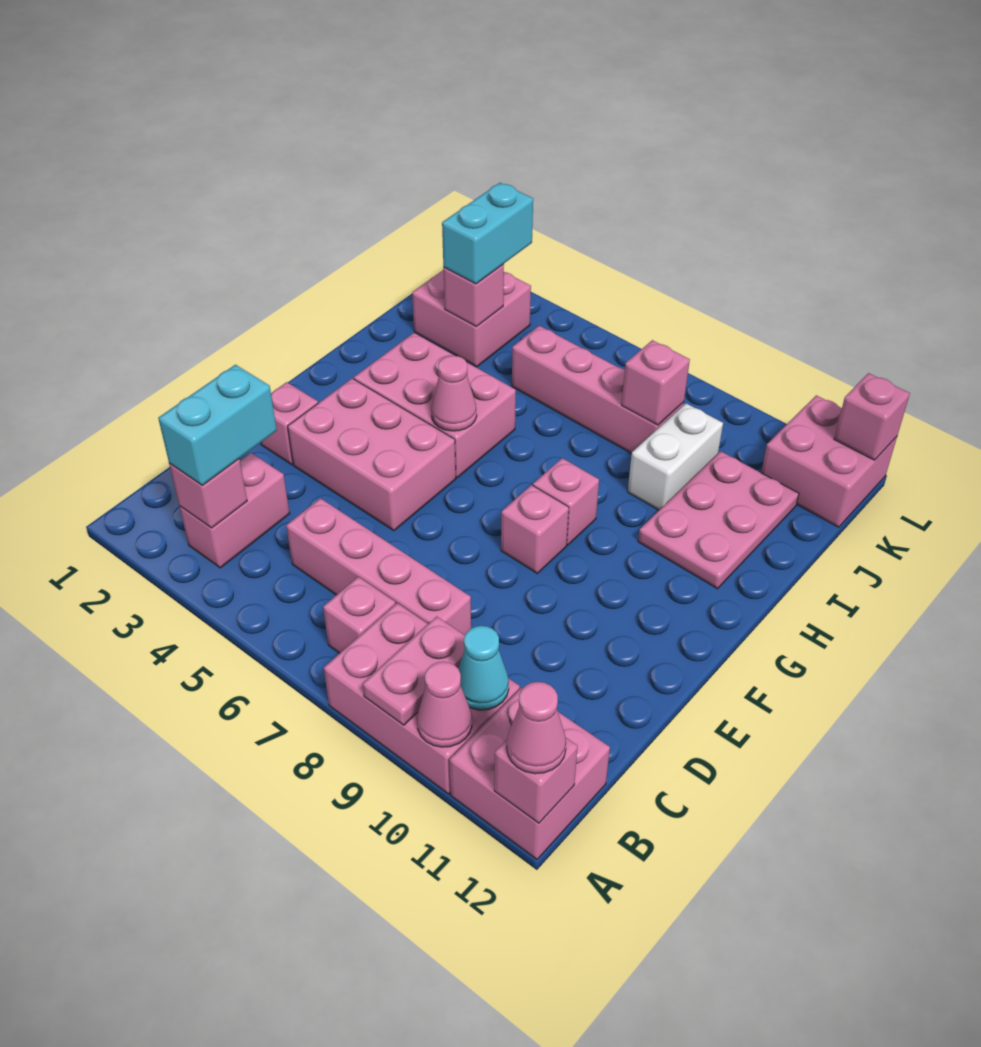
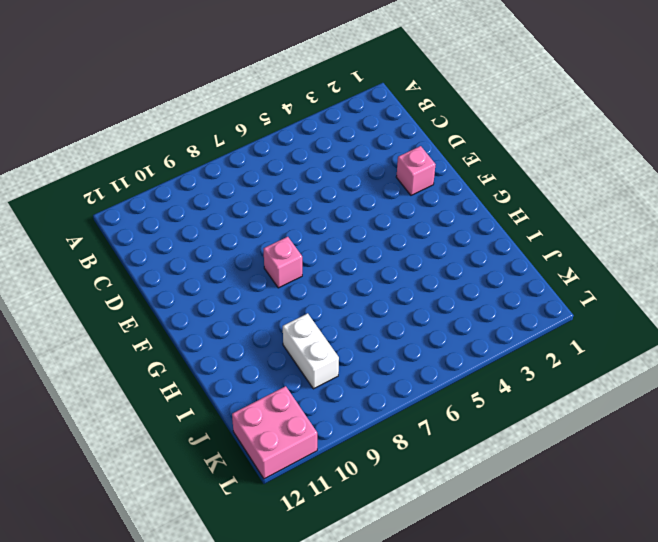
none -> pink 2x3 brick [324,603,520,794]
none -> pink 2x2 brick [449,687,610,859]
none -> pink 1x2 brick [179,453,290,568]

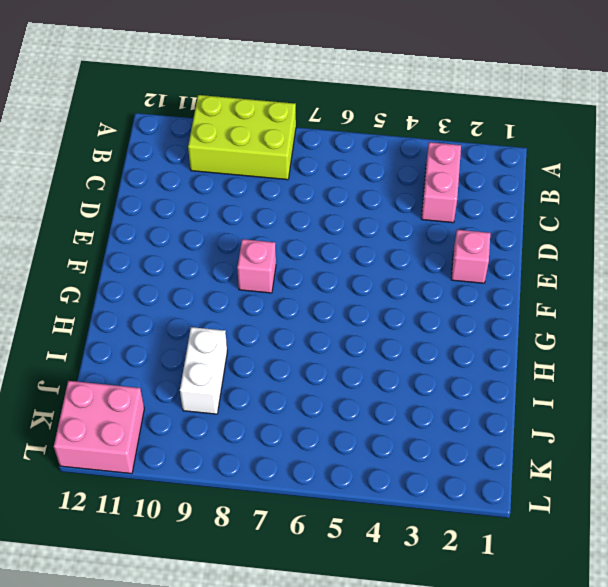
lime 2x3 brick [188,95,296,180] -> pink 2x3 brick [324,603,520,794]
none -> pink 2x2 brick [449,687,610,859]
none -> pink 1x1 brick [323,577,395,653]
none -> pink 1x4 brick [286,498,471,635]

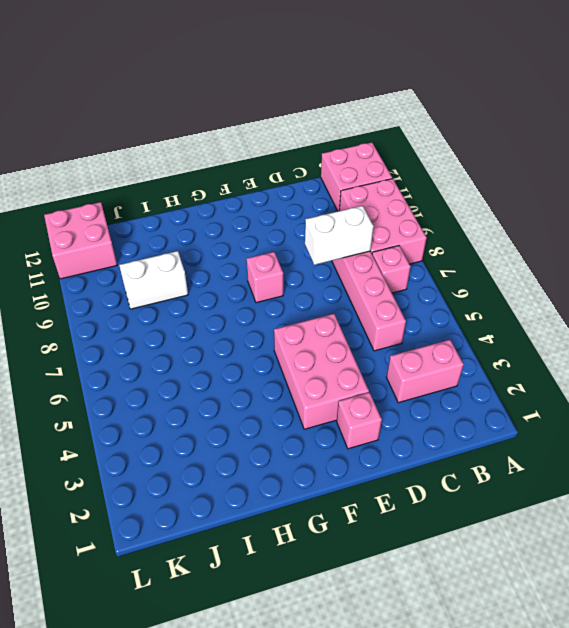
white 1x2 brick [305,206,374,265] -> none
none -> pink 2x3 brick [354,333,516,477]
none -> pink 1x1 brick [533,458,599,545]
none -> pink 2x3 plate [638,451,799,589]

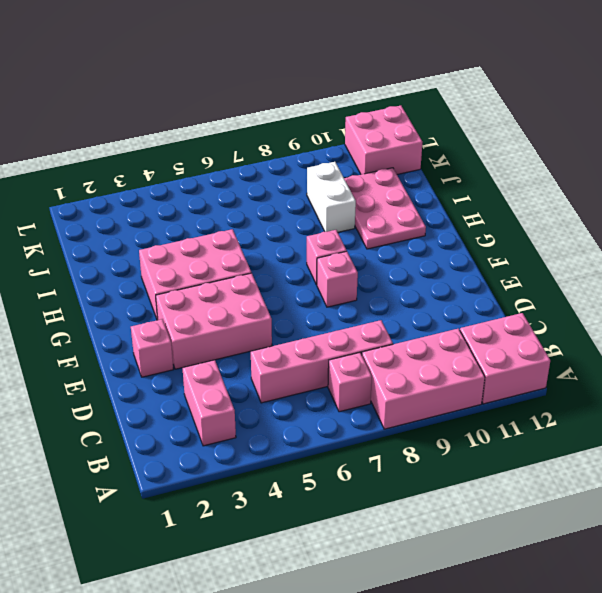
none -> pink 2x2 brick [412,270,531,367]
none -> pink 1x4 brick [512,326,684,454]
none -> pink 1x2 plate [363,617,465,725]

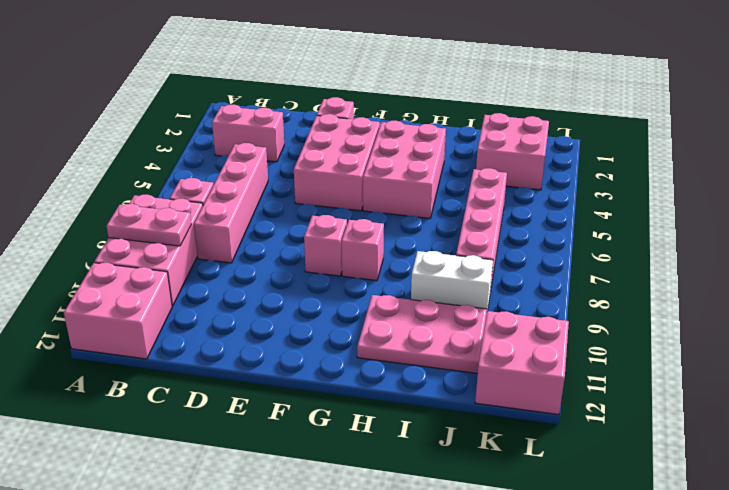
none -> pink 1x1 cone [417,662,472,747]
none -> pink 1x1 brick [494,737,578,823]
none -> pink 1x1 brick [169,459,247,528]

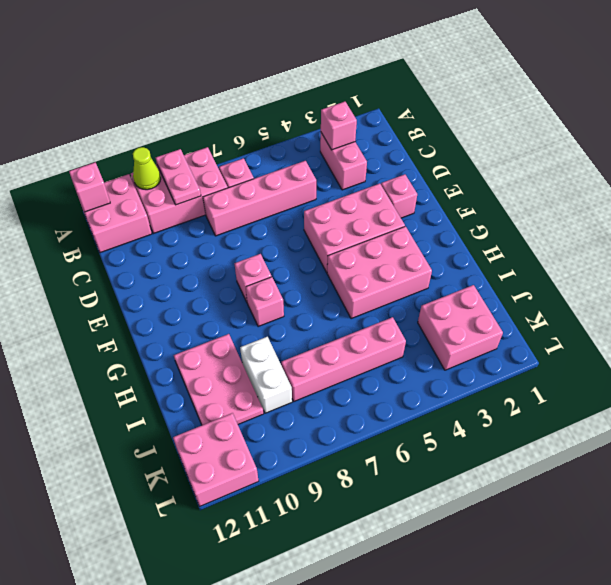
lime 1x1 cone [133,147,161,190] -> pink 1x1 cone [417,662,472,747]
none -> cyan 1x1 cone [459,626,509,710]
none -> pink 1x1 cone [431,356,477,431]
none -> pink 1x1 brick [443,264,504,327]

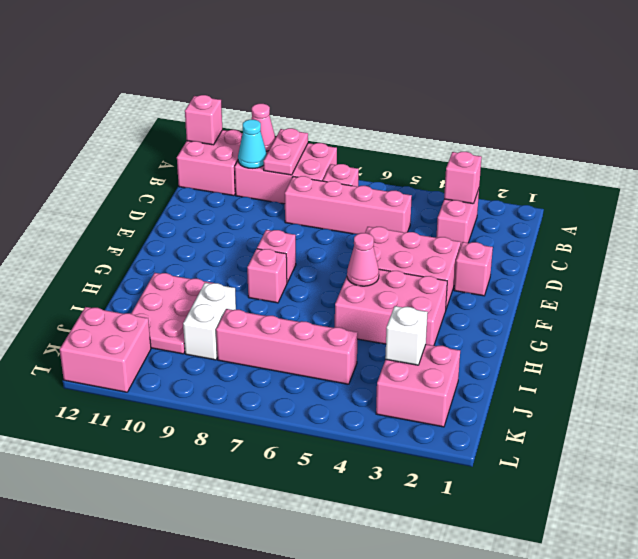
white 1x1 brick [385,306,428,365] -> pink 1x1 brick [443,264,504,327]
none -> pink 1x1 brick [622,340,690,425]
none -> pink 1x1 brick [834,373,910,460]
none -> pink 1x1 cone [507,682,566,774]

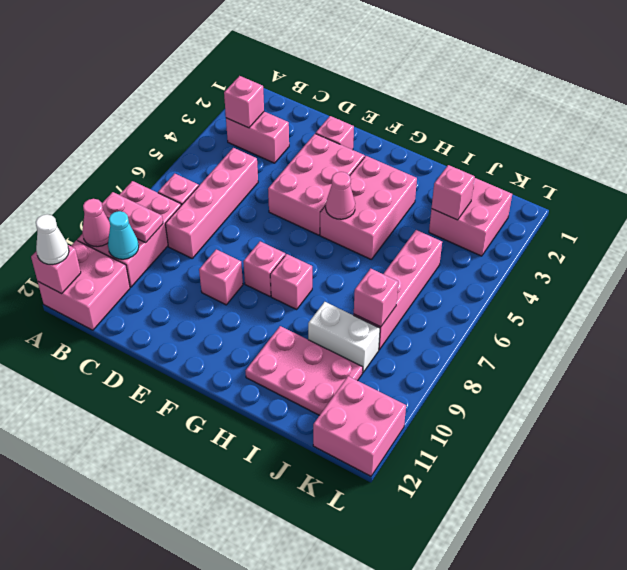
white 1x1 cone [36,214,69,264] -> pink 1x1 cone [507,682,566,774]
pink 1x1 brick [199,249,243,305] -> pink 1x1 brick moved to [834,373,910,460]
none -> cyan 1x2 brick [158,365,277,485]
none -> cyan 1x2 brick [442,183,533,284]

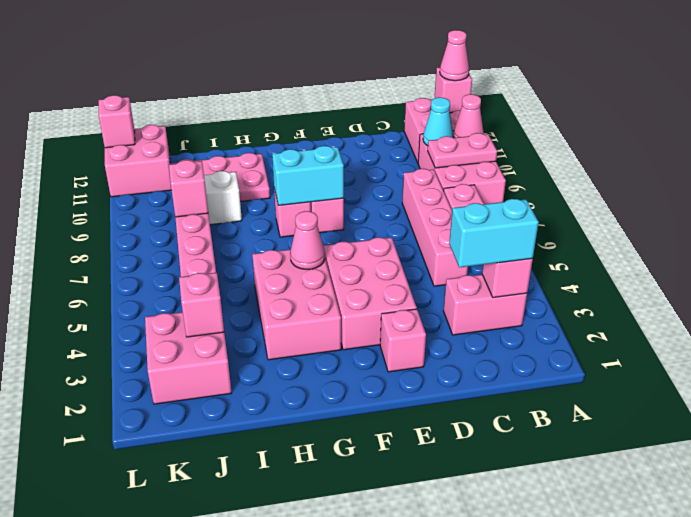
cyan 1x2 brick [272,146,344,205] -> cyan 1x2 brick moved to [442,183,533,284]

